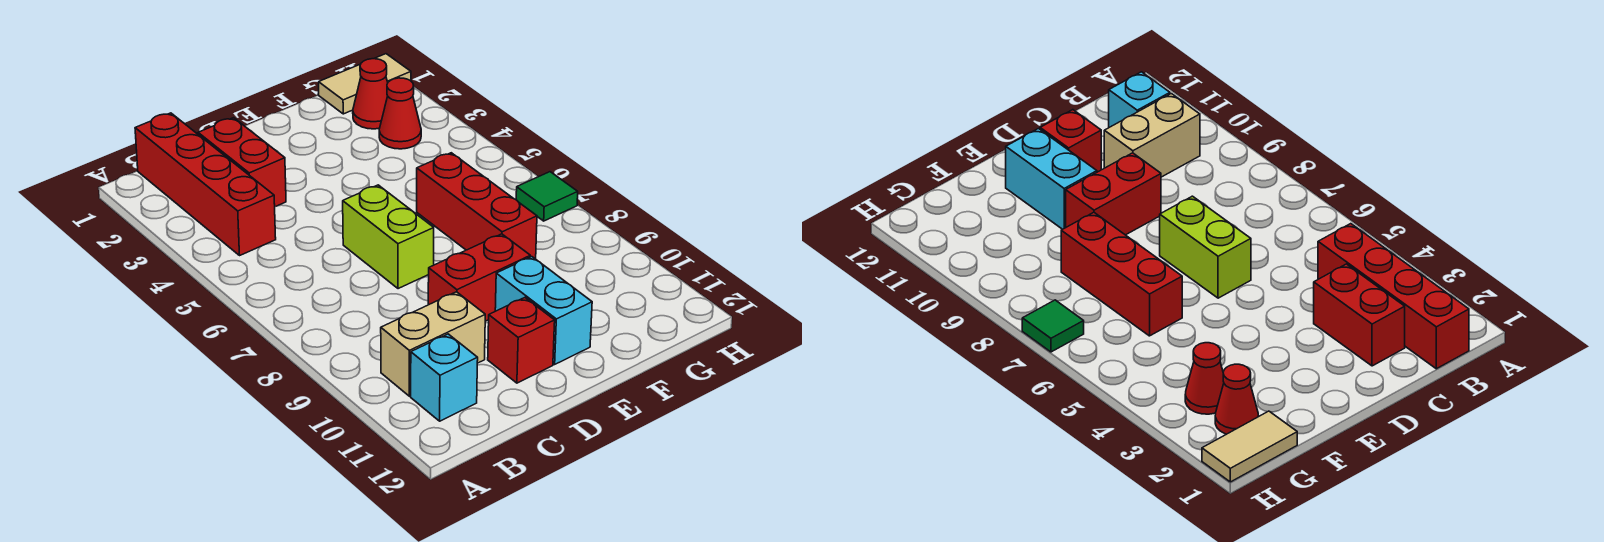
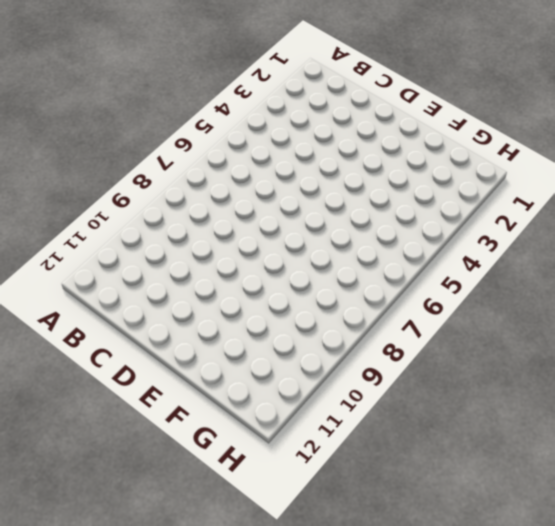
none -> red 1x4 brick [135,113,276,255]
none -> tan 1x2 brick [381,292,485,396]
none -> cyan 1x1 brick [411,334,478,421]

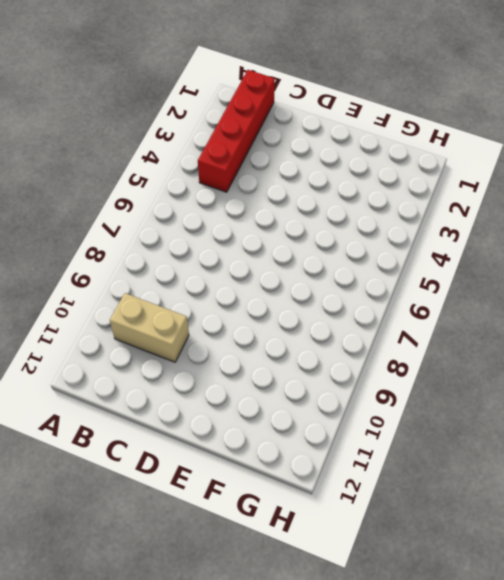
none -> cyan 1x1 brick [411,334,478,421]
none -> red 1x2 brick [198,118,286,207]
none -> lime 1x2 brick [343,185,434,289]

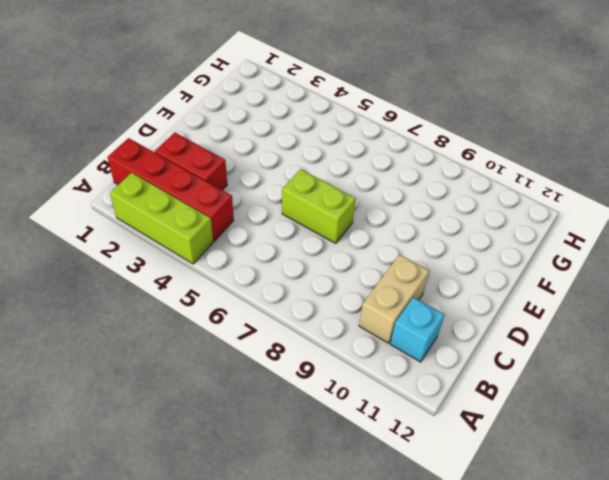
lime 1x3 brick [110,173,213,264] -> none
none -> red 1x2 brick [428,234,530,321]
none -> red 1x1 brick [488,298,555,383]
none -> cyan 1x2 brick [495,257,592,364]

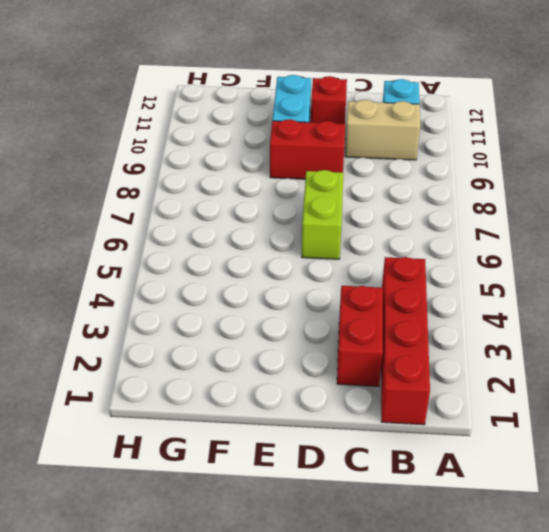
none -> red 1x3 brick [417,153,537,259]
none -> tan 1x2 tile [319,54,411,114]
none -> red 1x1 cone [353,59,388,129]

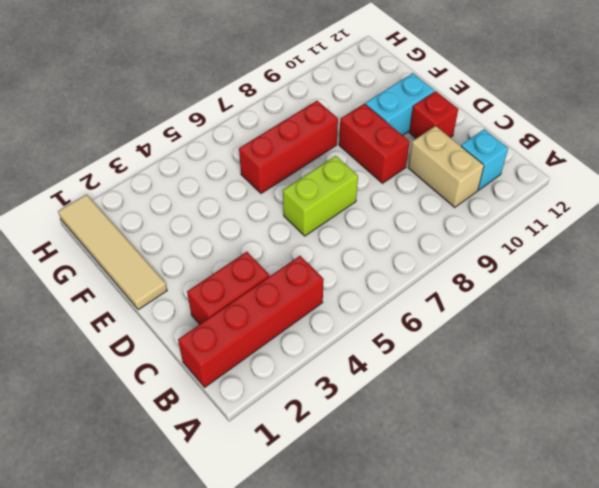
tan 1x4 tile [58,195,167,310] -> tan 1x2 tile [319,54,411,114]
none -> red 1x1 cone [353,59,388,129]
none -> red 1x1 cone [379,78,421,149]
none -> green 1x1 tile [516,172,578,221]

